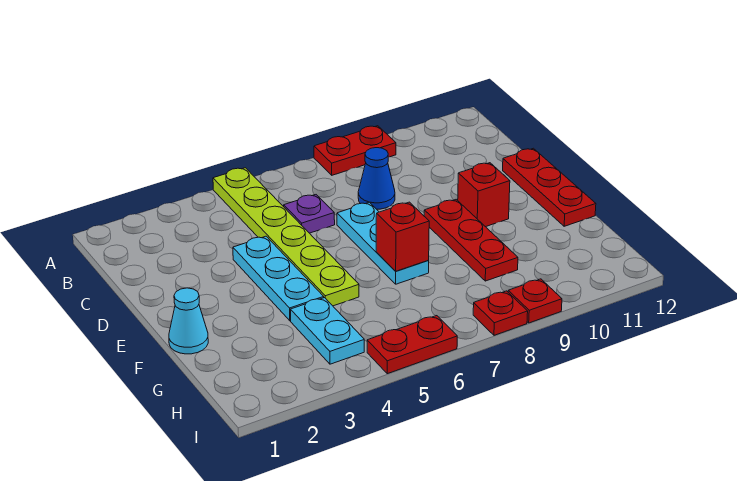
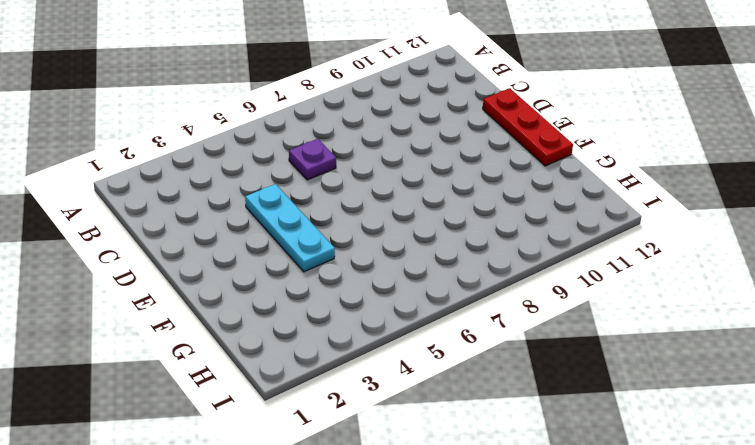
none -> lime 1x6 plate [213,168,359,306]
none -> red 1x2 plate [314,126,396,175]
none -> blue 1x1 cone [358,148,395,209]

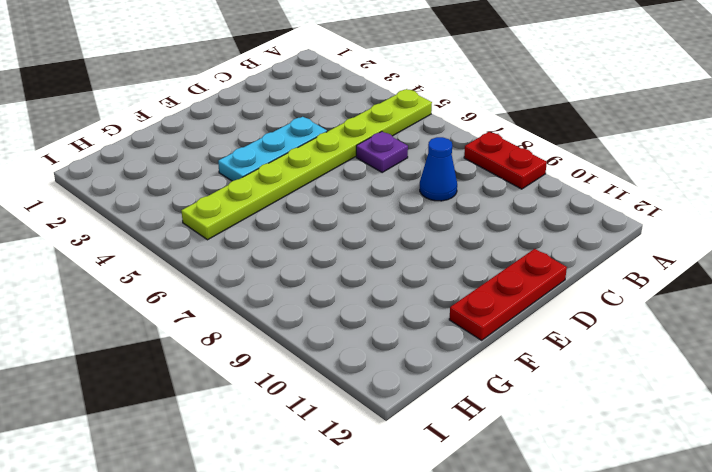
lime 1x8 plate [181,89,432,240] -> lime 1x6 plate [213,168,359,306]
none -> cyan 1x3 plate [337,202,429,284]
none -> red 1x3 plate [424,200,518,281]
none -> red 1x1 brick [458,163,510,227]

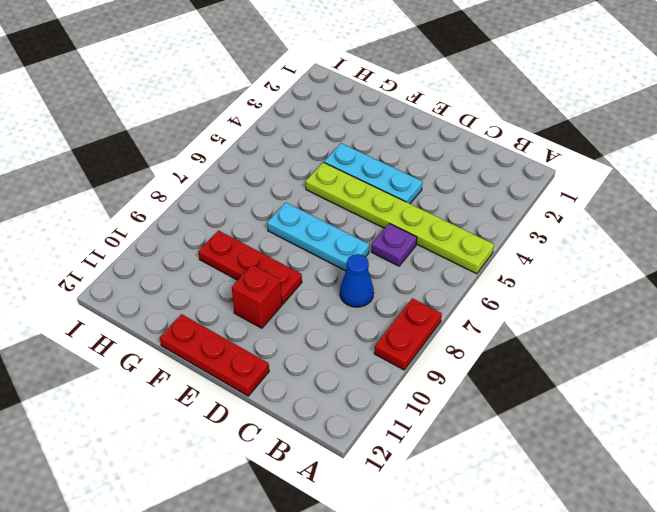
none -> cyan 1x1 cone [169,288,208,354]
none -> cyan 1x2 plate [290,298,364,364]
none -> red 1x2 plate [367,316,457,374]

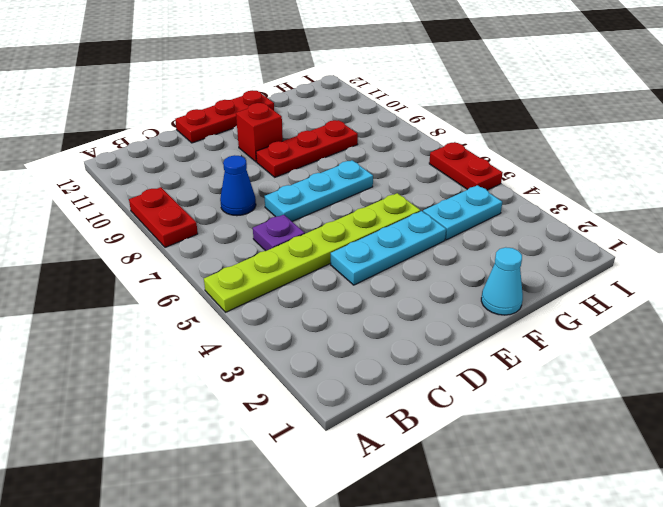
none -> red 1x1 plate [473,291,528,335]
none -> red 1x1 plate [508,279,562,323]
none -> red 1x1 brick [376,202,429,271]

